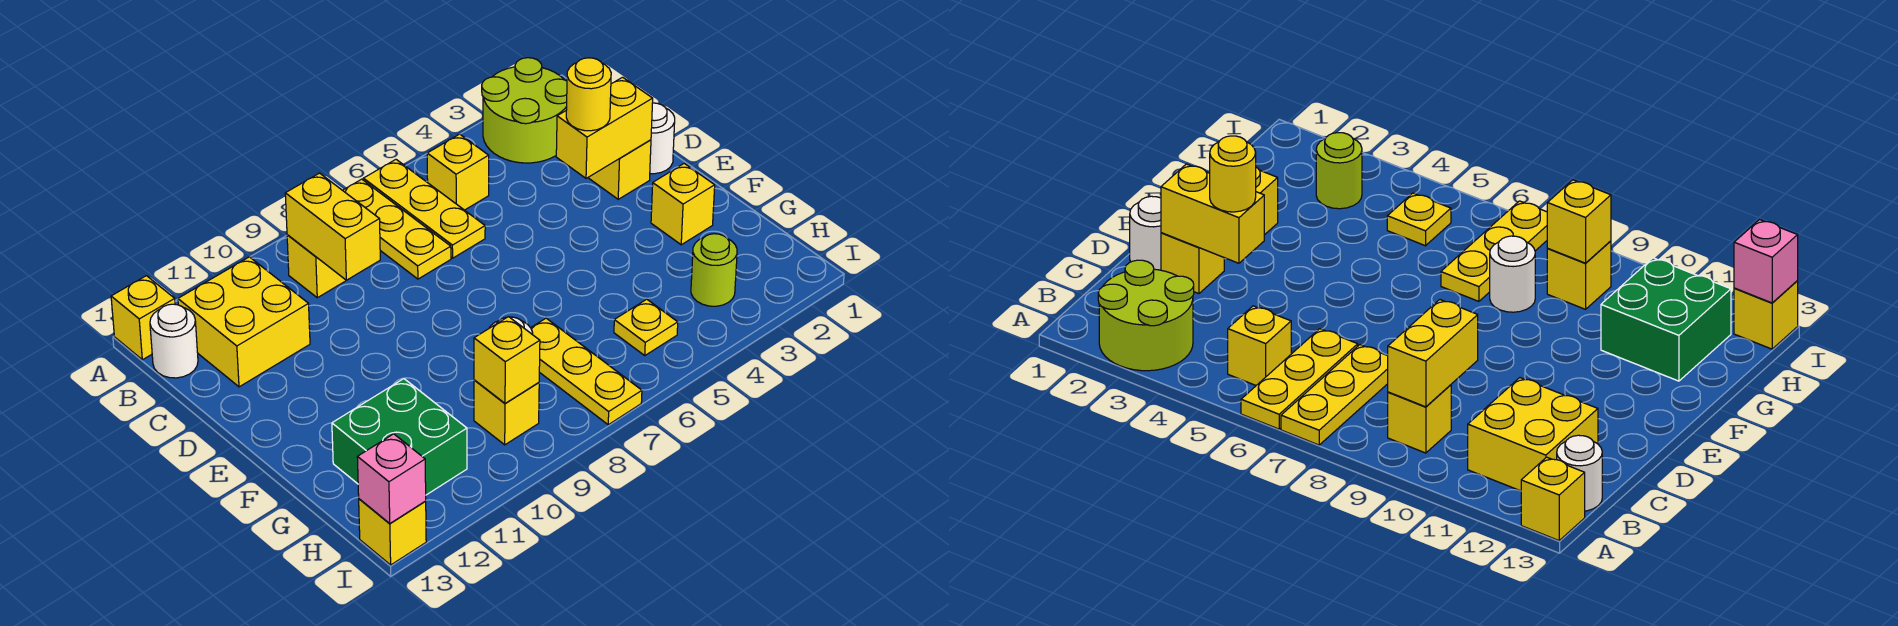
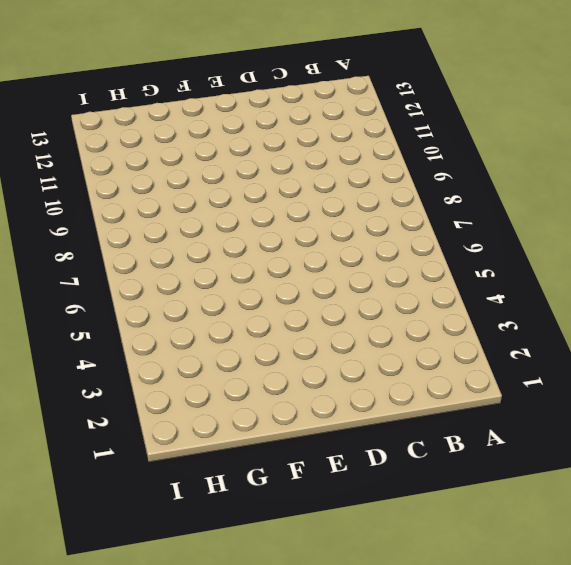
none -> lime 2x2 round brick [482,58,567,163]
none -> yellow 1x3 plate [363,160,485,258]
none -> yellow 1x3 plate [343,179,451,279]

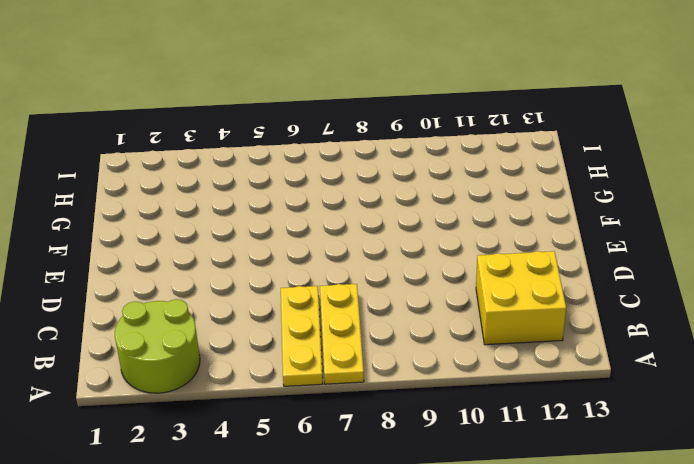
none -> yellow 1x1 brick [111,276,175,360]
none -> yellow 1x1 brick [427,134,489,210]
none -> yellow 1x1 brick [287,235,346,298]

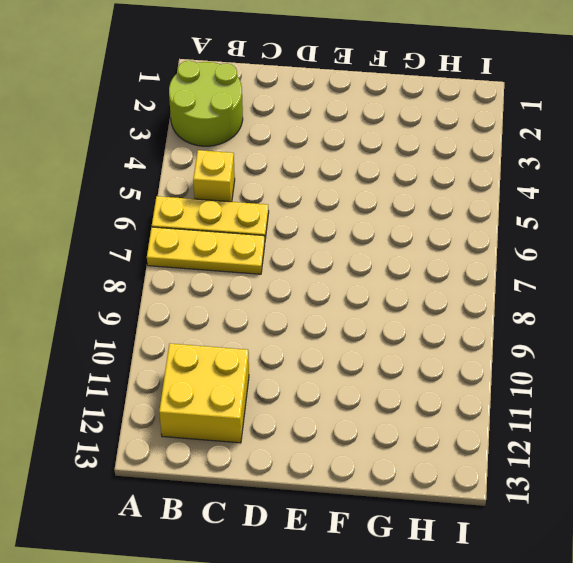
none -> yellow 1x1 brick [111,276,175,360]
none -> yellow 1x1 brick [287,235,346,298]
none -> white 1x1 round brick [150,304,198,378]

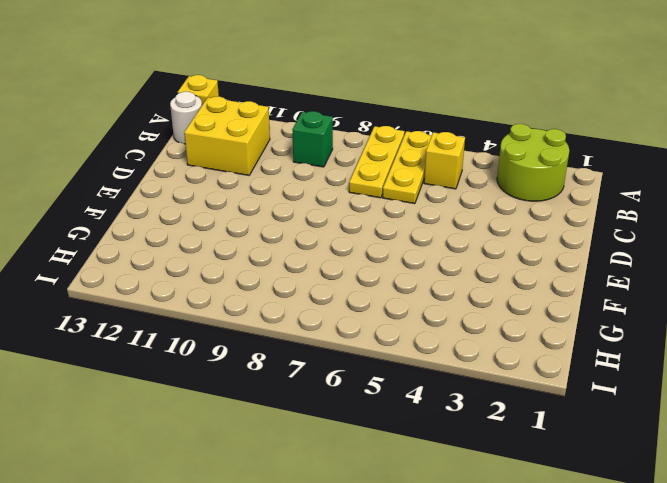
green 1x1 brick [292,111,333,167] -> yellow 1x1 brick [287,235,346,298]
none -> white 1x1 round brick [650,103,675,174]
none -> yellow 1x1 brick [589,140,651,199]
none -> yellow 1x1 brick [651,163,715,245]

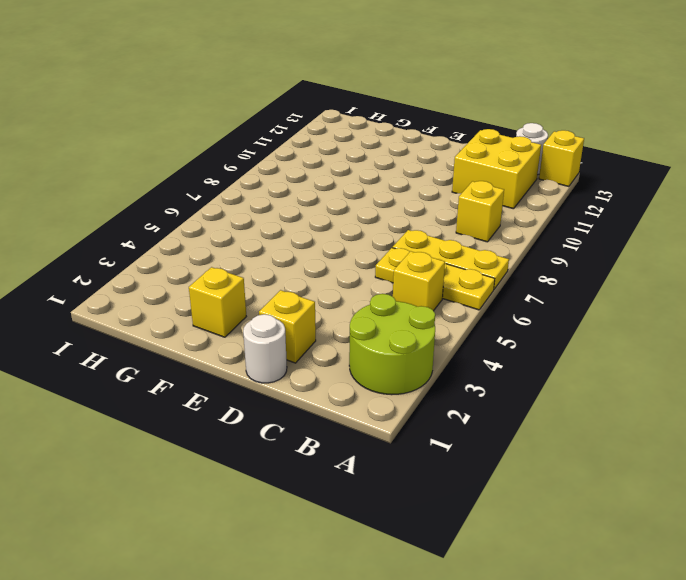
none -> yellow 1x3 plate [531,318,642,425]
none -> white 1x1 round brick [1490,236,1535,312]
none -> green 2x2 brick [332,379,467,495]

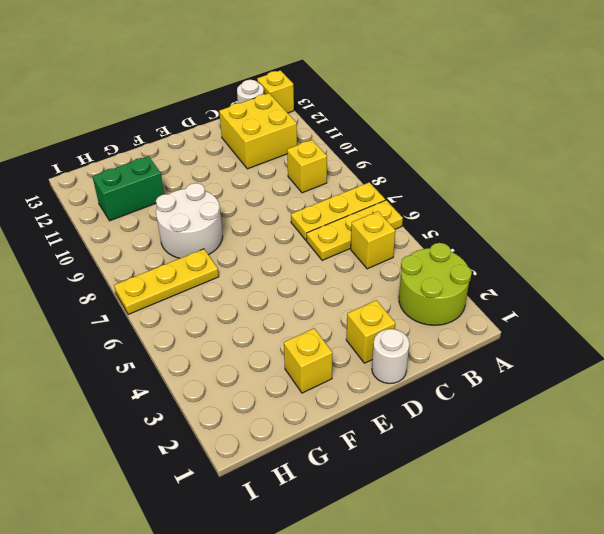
white 2x2 round brick [156,183,223,258] -> white 1x1 round brick [1490,236,1535,312]
green 1x2 brick [92,156,164,221] -> green 2x2 brick [332,379,467,495]
none -> lime 1x1 round brick [691,234,737,306]
none -> yellow 1x1 plate [614,299,678,355]
none -> yellow 1x1 brick [474,380,539,445]

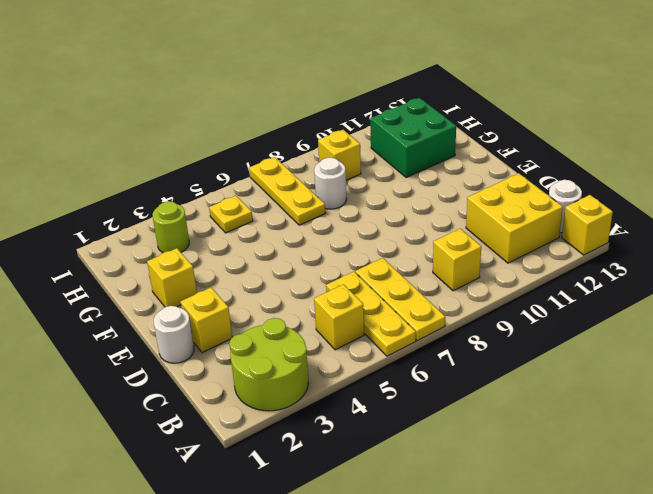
none -> yellow 1x1 brick [359,499,426,565]
none -> yellow 1x2 brick [285,173,380,280]
none -> yellow 1x2 brick [556,77,653,178]

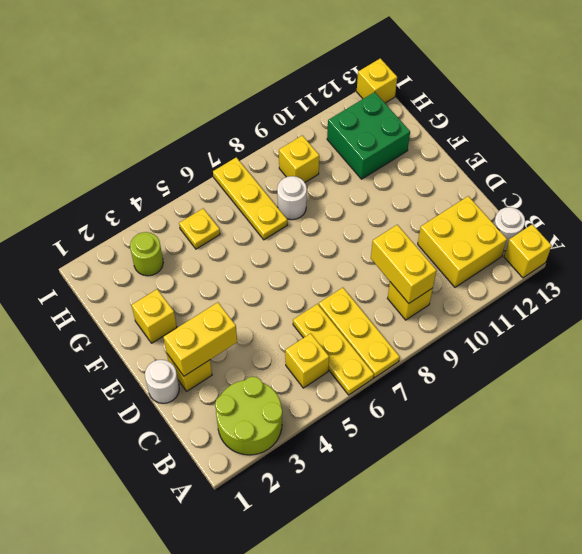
none -> yellow 1x1 brick [474,317,540,403]
none -> pink 1x1 brick [357,434,426,524]
none -> yellow 1x1 round brick [566,58,611,131]

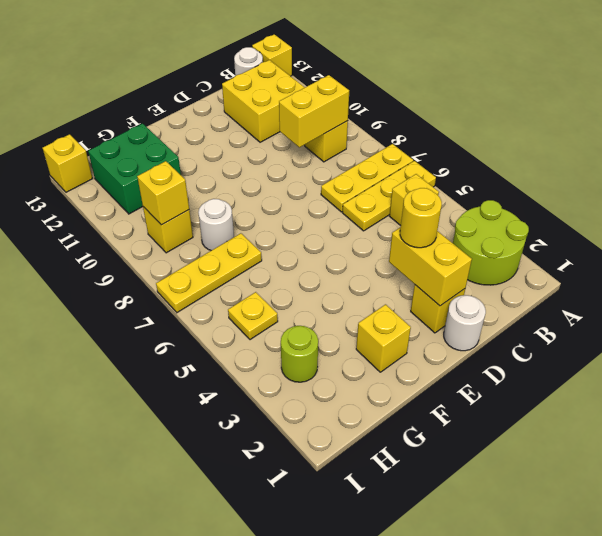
none -> pink 1x1 brick [357,434,426,524]

